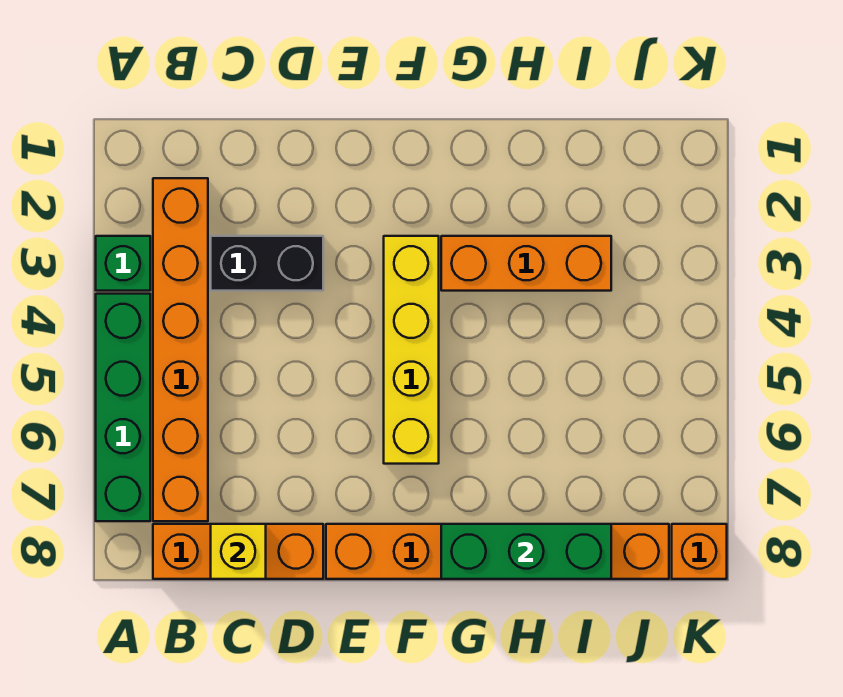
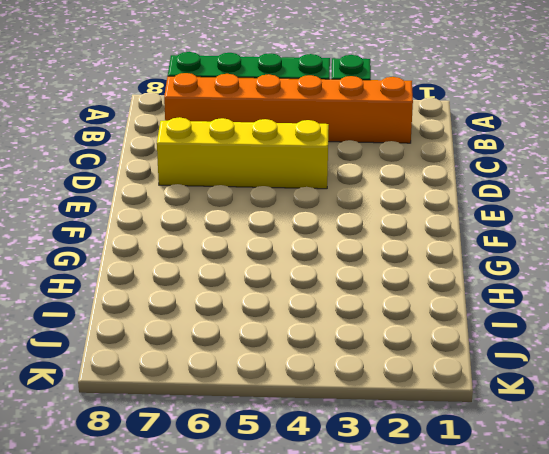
yellow 1x4 brick [157,117,329,189] -> yellow 1x4 brick moved to [384,236,439,464]
none -> orange 1x3 brick [153,524,323,579]
none -> black 1x2 brick [211,236,323,291]

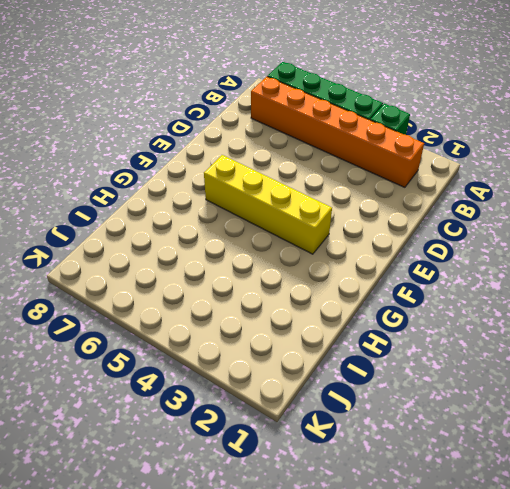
none -> orange 1x3 brick [153,524,323,579]
none -> black 1x2 brick [211,236,323,291]

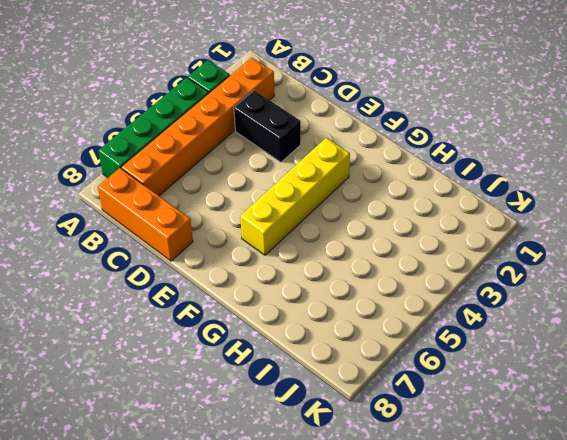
none -> orange 1x6 brick [326,524,669,579]
none -> orange 1x3 brick [441,236,611,291]

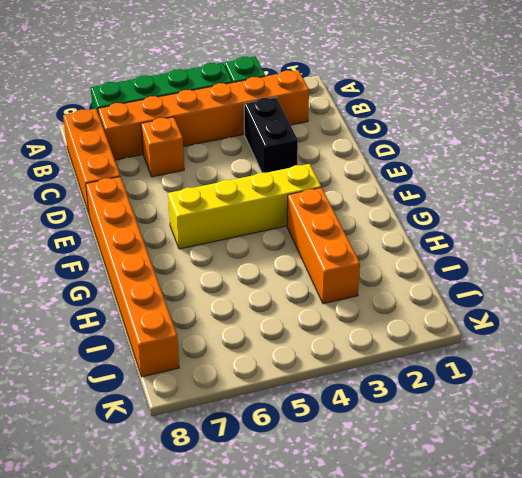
orange 1x1 brick [141,117,184,177] -> orange 1x1 brick moved to [672,524,727,579]
none -> yellow 1x1 brick [211,524,266,579]
none -> green 1x3 brick [441,524,611,579]

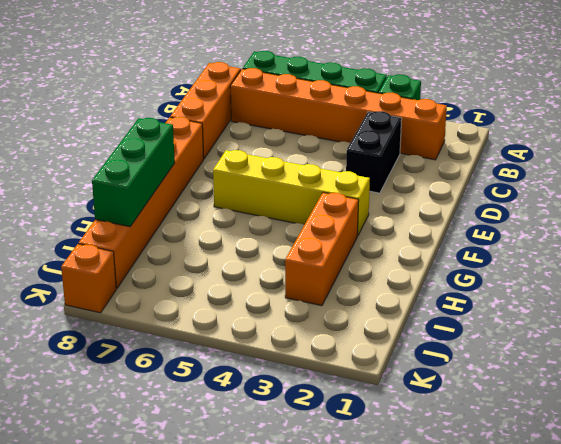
none -> yellow 1x1 brick [211,524,266,579]

